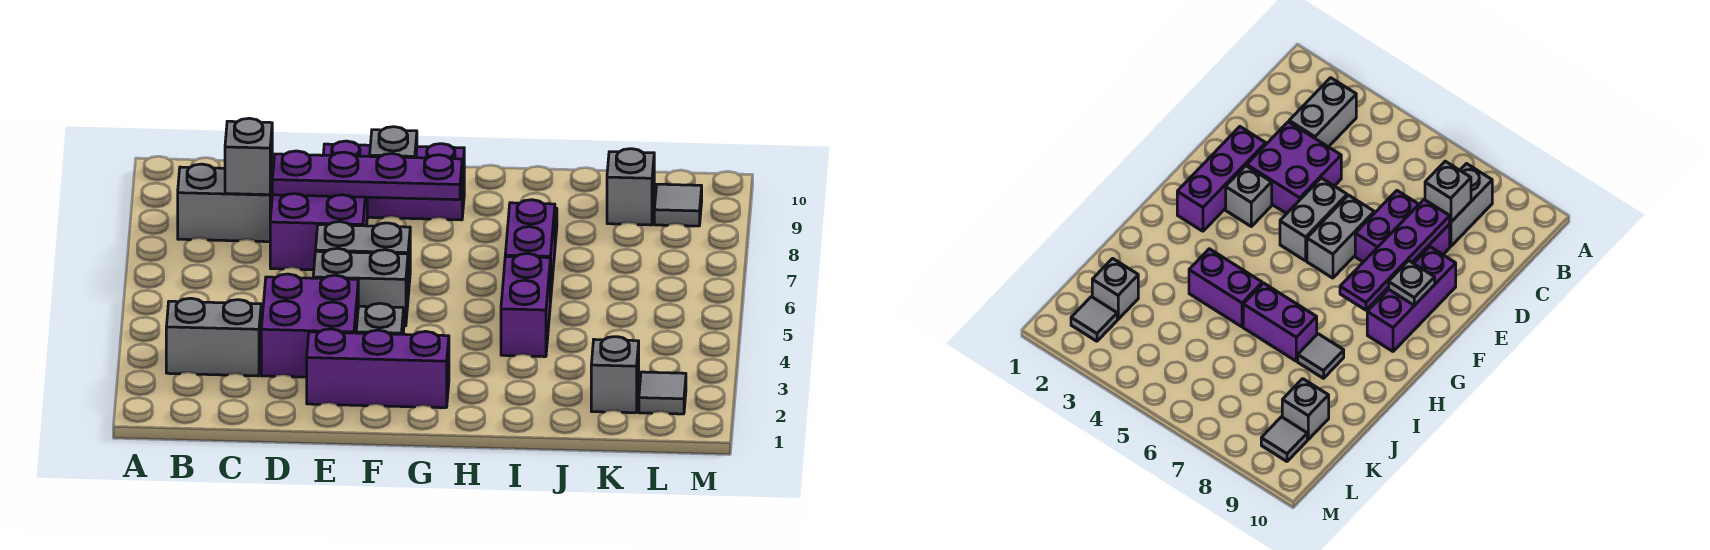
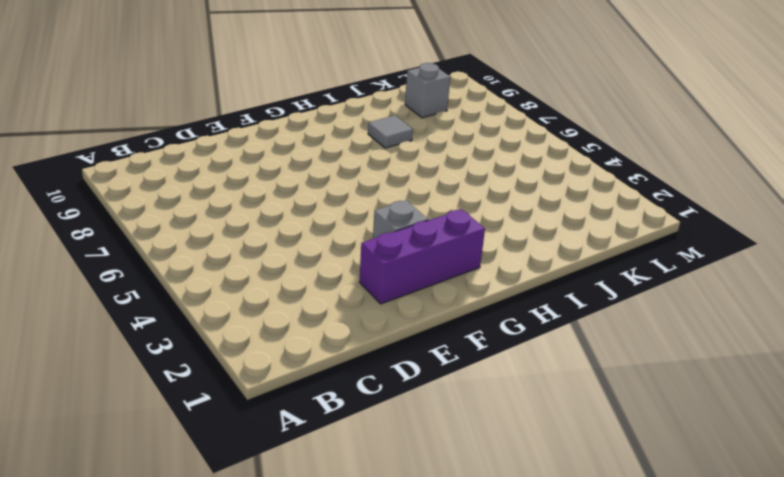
none -> grey 1x2 brick [166,298,261,376]
none -> grey 1x2 brick [178,164,272,242]
none -> purple 2x2 brick [261,274,358,377]

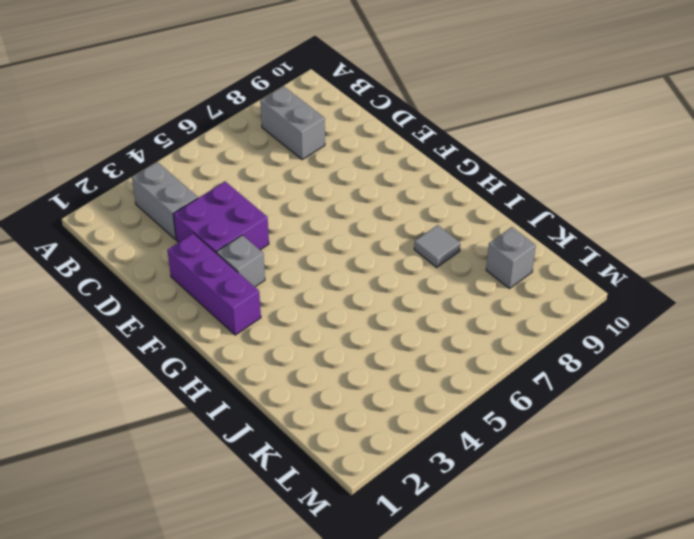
none -> purple 2x2 brick [270,194,367,270]
none -> grey 1x2 brick [313,248,408,326]
none -> grey 1x2 brick [316,222,410,295]

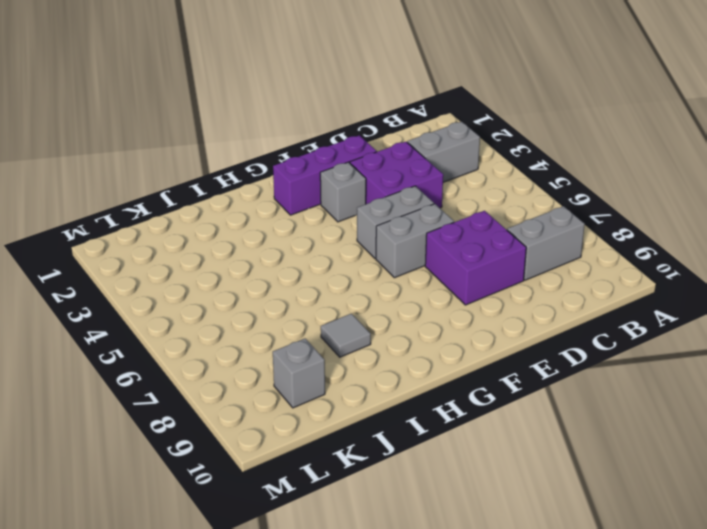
none -> purple 1x3 brick [323,141,464,220]
none -> purple 1x2 brick [501,253,550,357]
none -> purple 1x2 brick [505,200,555,303]

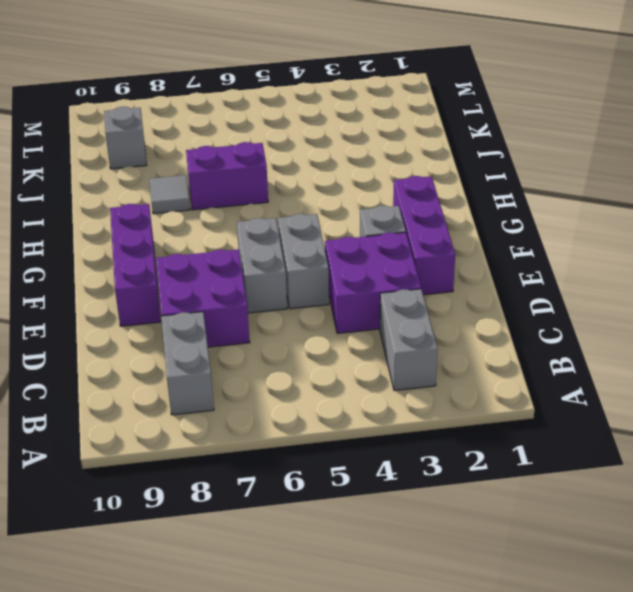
none -> purple 1x2 brick [501,253,550,357]
none -> grey 1x1 brick [591,337,639,413]
none -> grey 1x1 tile [639,372,686,414]

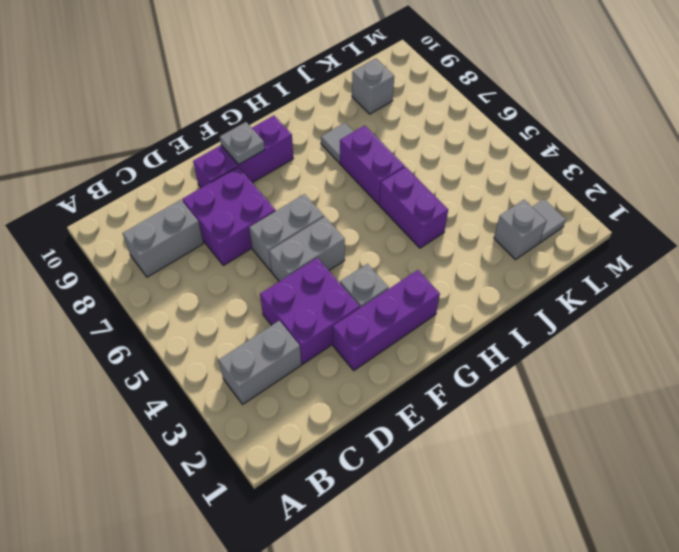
none -> grey 1x1 tile [654,184,702,226]
none -> grey 1x1 brick [225,118,272,195]
none -> purple 1x4 plate [272,151,462,200]

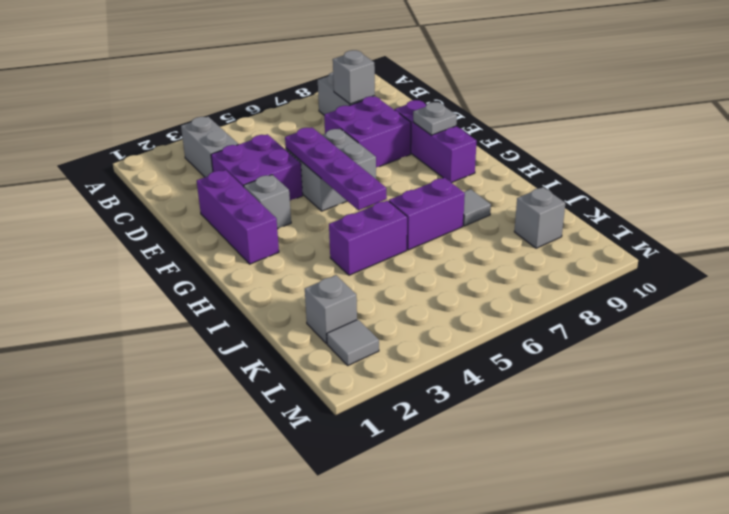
purple 1x4 plate [285,127,387,210] -> purple 1x4 plate moved to [272,151,462,200]
none -> grey 1x1 tile [654,184,702,226]

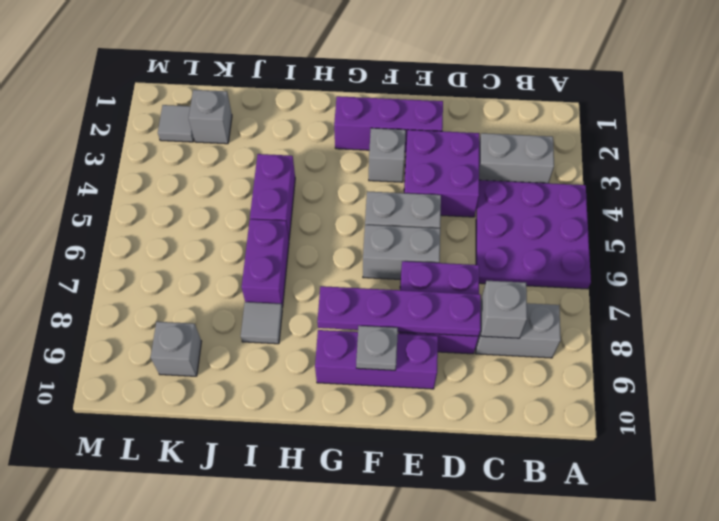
purple 3x3 plate [476,180,591,289] -> none
none -> grey 1x1 tile [654,184,702,226]

